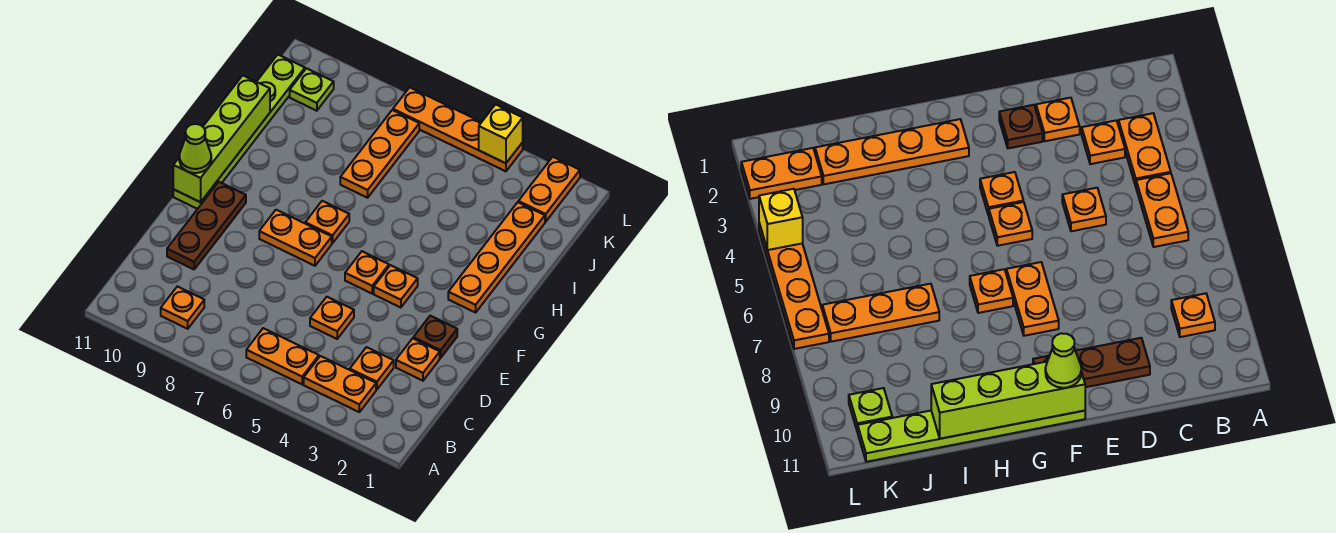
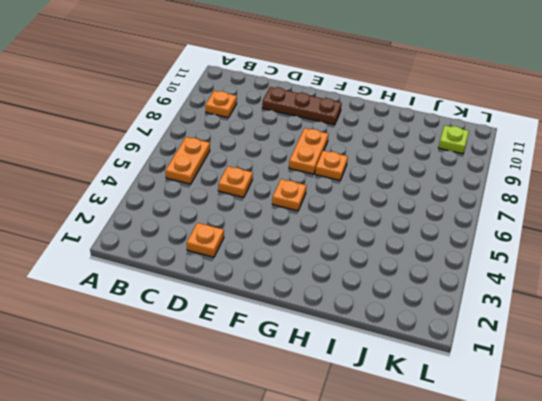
none -> orange 1x2 plate [304,356,376,412]
none -> orange 1x1 plate [350,347,394,390]
none -> brown 1x1 plate [413,316,457,358]

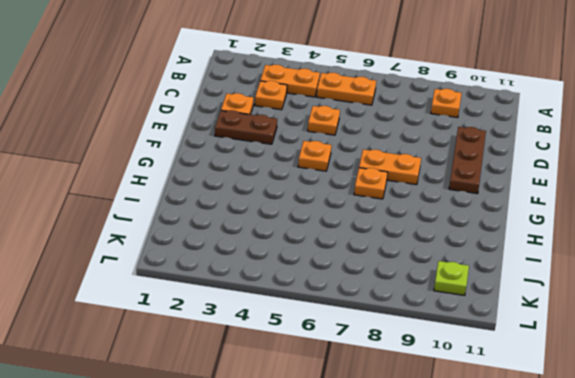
brown 1x2 plate [215,110,277,144] -> brown 1x1 plate [413,316,457,358]
none -> orange 1x1 plate [374,265,418,308]
none -> lime 1x6 plate [173,55,305,209]
none -> orange 1x4 plate [448,202,545,313]

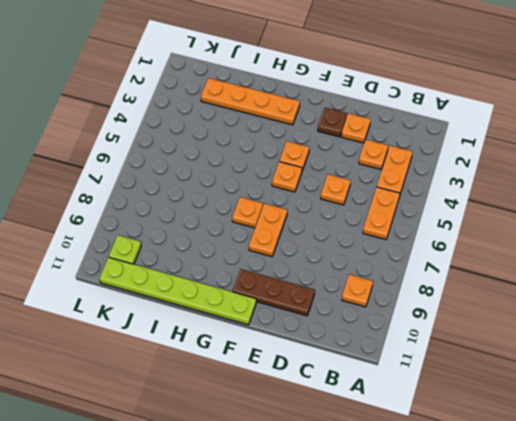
none -> orange 1x3 plate [340,110,419,198]
none -> orange 1x2 plate [518,157,580,222]
none -> orange 1x4 plate [393,87,523,171]

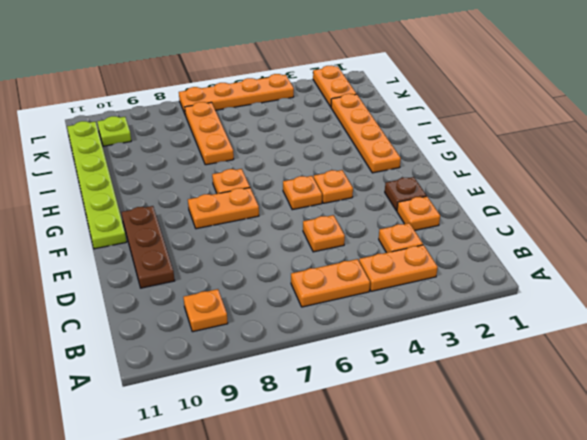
none -> lime 1x4 brick [173,75,270,202]
none -> yellow 1x1 brick [479,105,523,163]
none -> lime 1x1 cone [179,124,211,173]

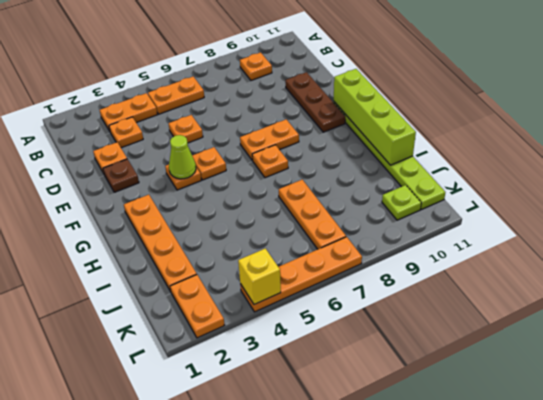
lime 1x1 cone [169,135,196,179] -> lime 1x1 cone moved to [179,124,211,173]

